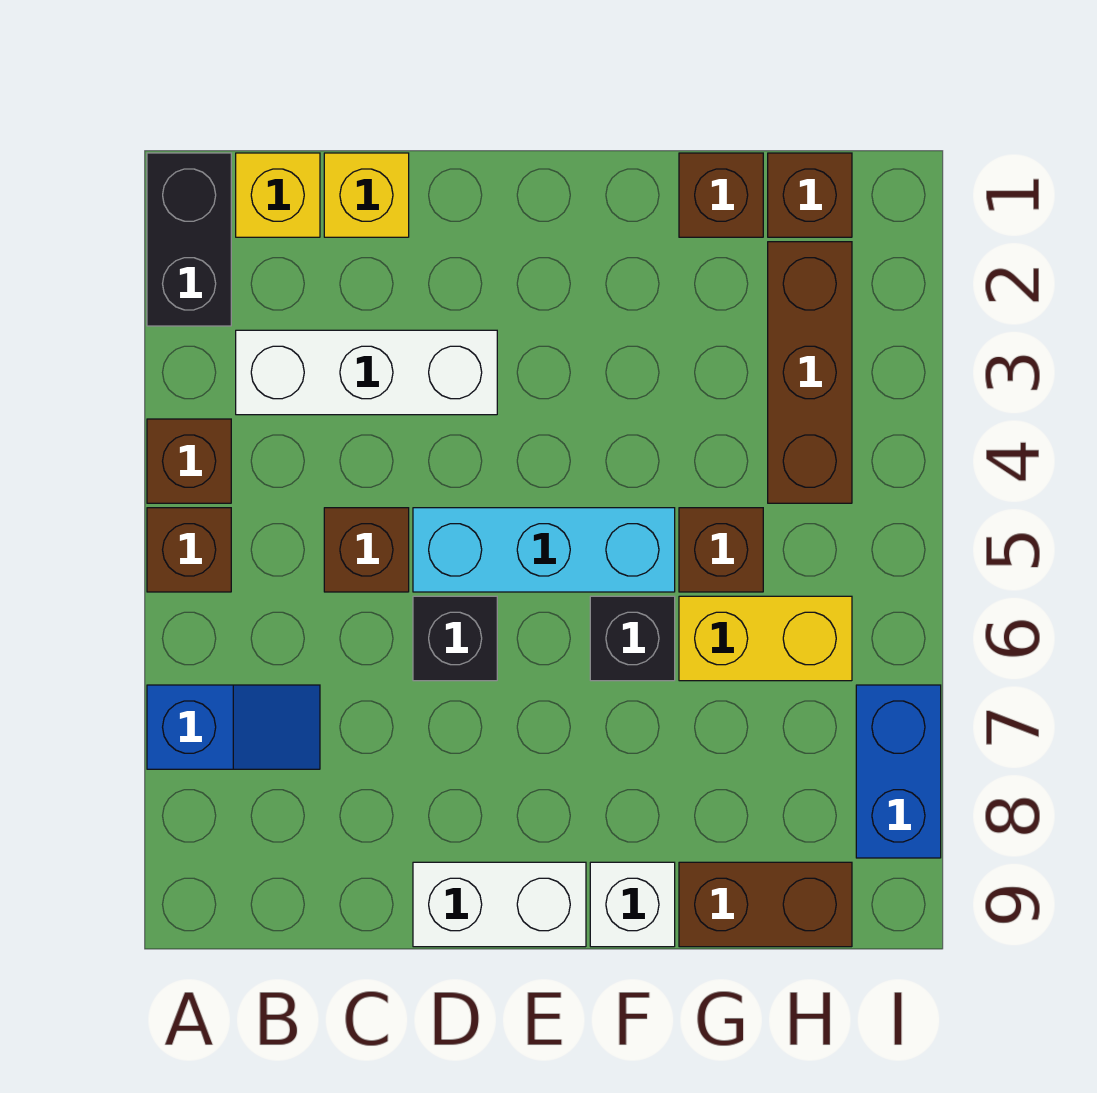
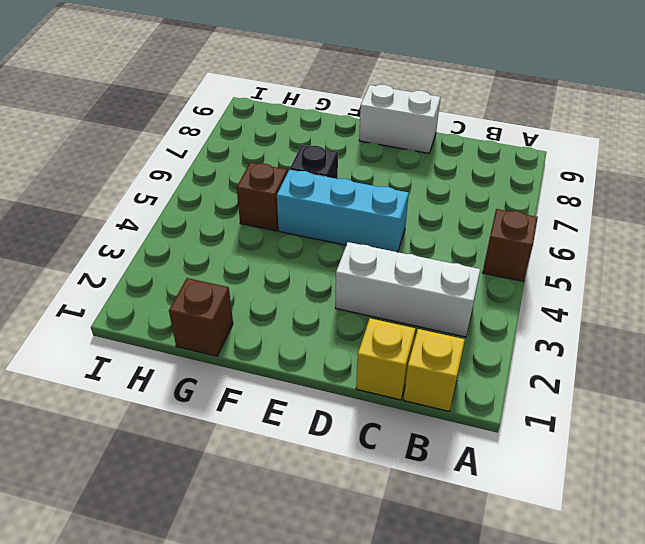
none -> black 1x2 brick [147,153,231,326]
none -> brown 1x1 brick [147,419,231,503]
none -> blue 1x2 slope [147,685,320,769]

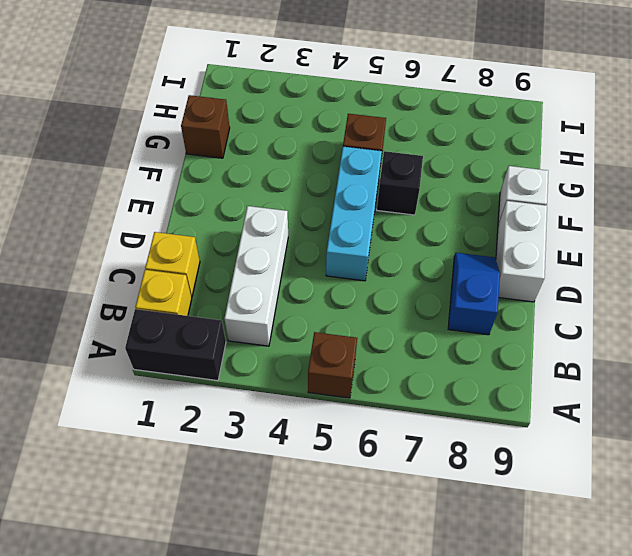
blue 1x2 slope [448,253,500,335] -> blue 1x2 slope moved to [147,685,320,769]
none -> brown 1x1 brick [147,419,231,503]
none -> brown 1x1 brick [324,508,409,592]
none -> black 1x1 brick [413,596,497,681]

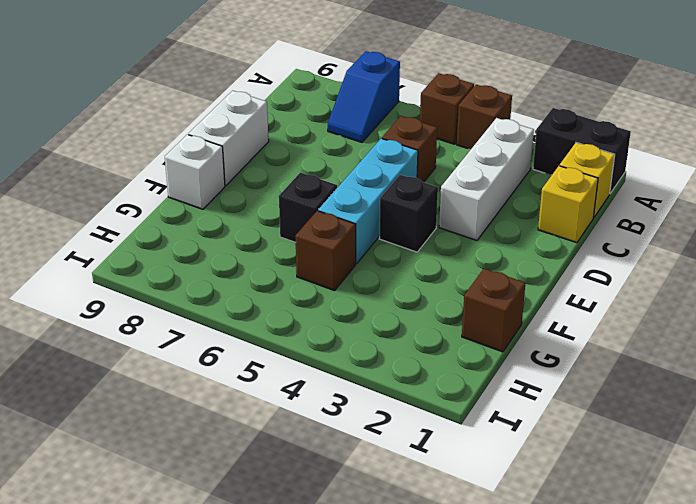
black 1x1 brick [379,175,438,252] -> black 1x1 brick moved to [413,596,497,681]
none -> yellow 1x2 brick [679,596,852,681]
none -> brown 1x2 brick [679,862,852,947]
none -> brown 1x1 brick [768,153,852,237]

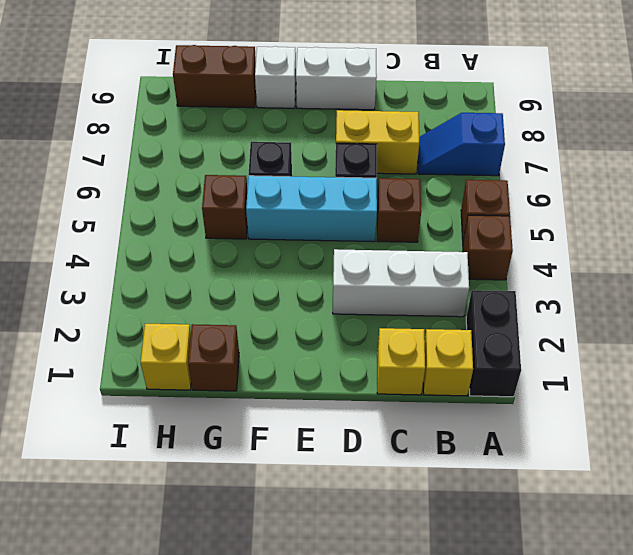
yellow 1x2 brick [336,110,419,174] -> yellow 1x2 brick moved to [679,596,852,681]
yellow 1x1 brick [141,324,191,390] -> brown 1x1 brick [768,153,852,237]
none -> brown 1x3 brick [768,242,852,503]
none -> blue 1x2 brick [856,685,941,858]

